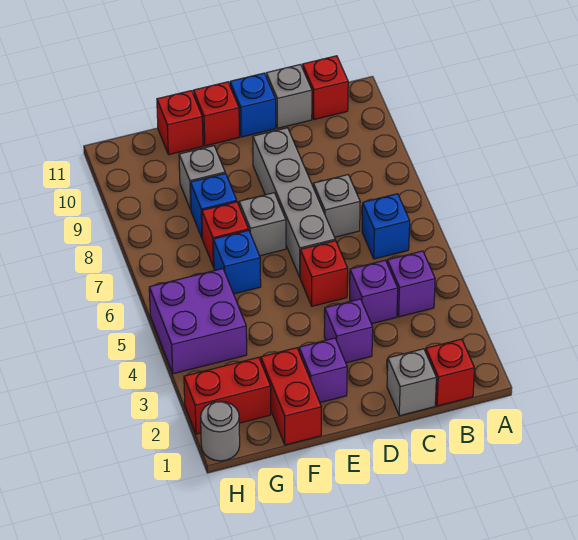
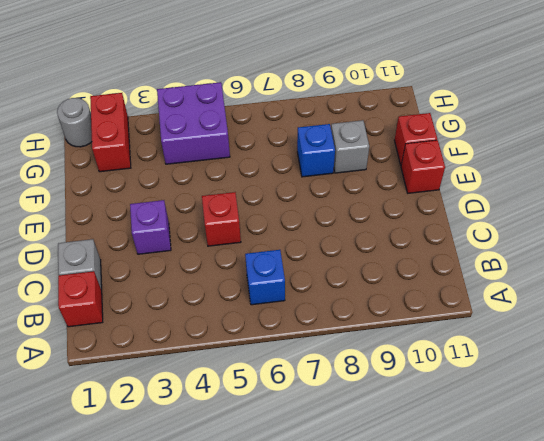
none -> purple 1x1 brick [387,251,435,317]
none -> red 1x1 brick [303,56,348,119]
none -> purple 1x1 brick [350,260,398,324]

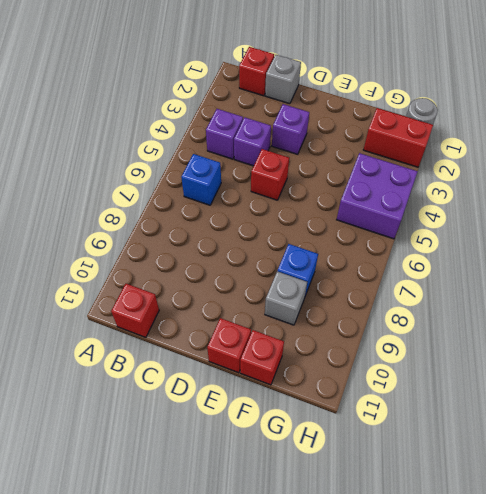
none -> grey 1x1 brick [313,175,360,237]
none -> grey 1x1 brick [266,64,312,128]
none -> grey 1x4 brick [253,128,335,277]

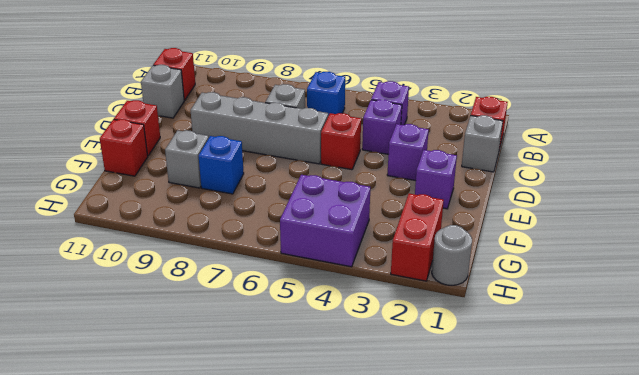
none -> blue 1x1 brick [230,73,276,137]
none -> grey 1x1 brick [239,193,286,256]
none -> red 1x2 brick [261,348,321,445]

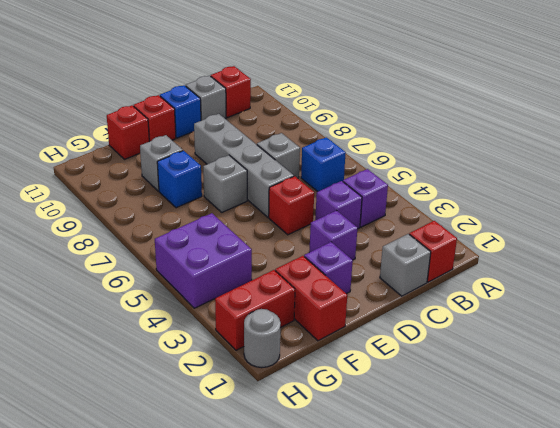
none -> blue 1x1 brick [213,230,261,294]
none -> red 1x1 brick [202,202,248,267]

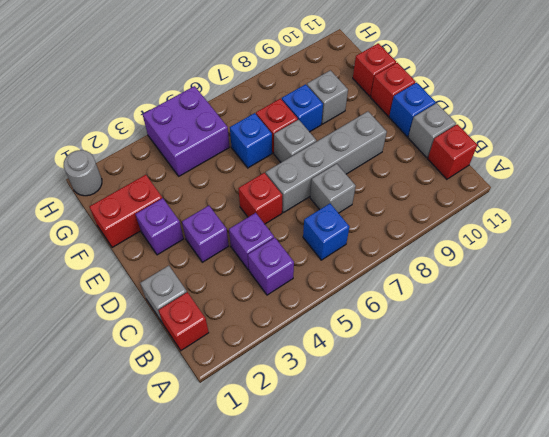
none -> red 1x2 brick [184,357,271,434]

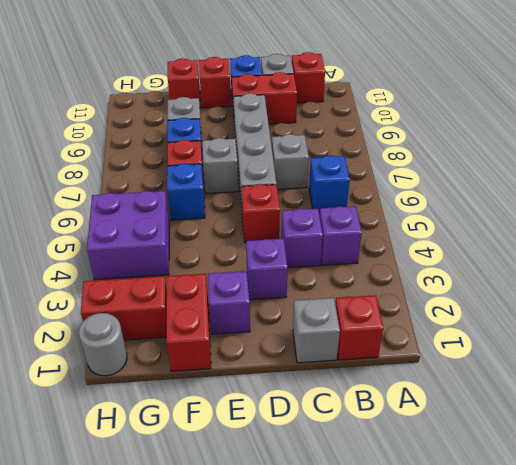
red 1x2 brick [232,72,297,124] -> none

